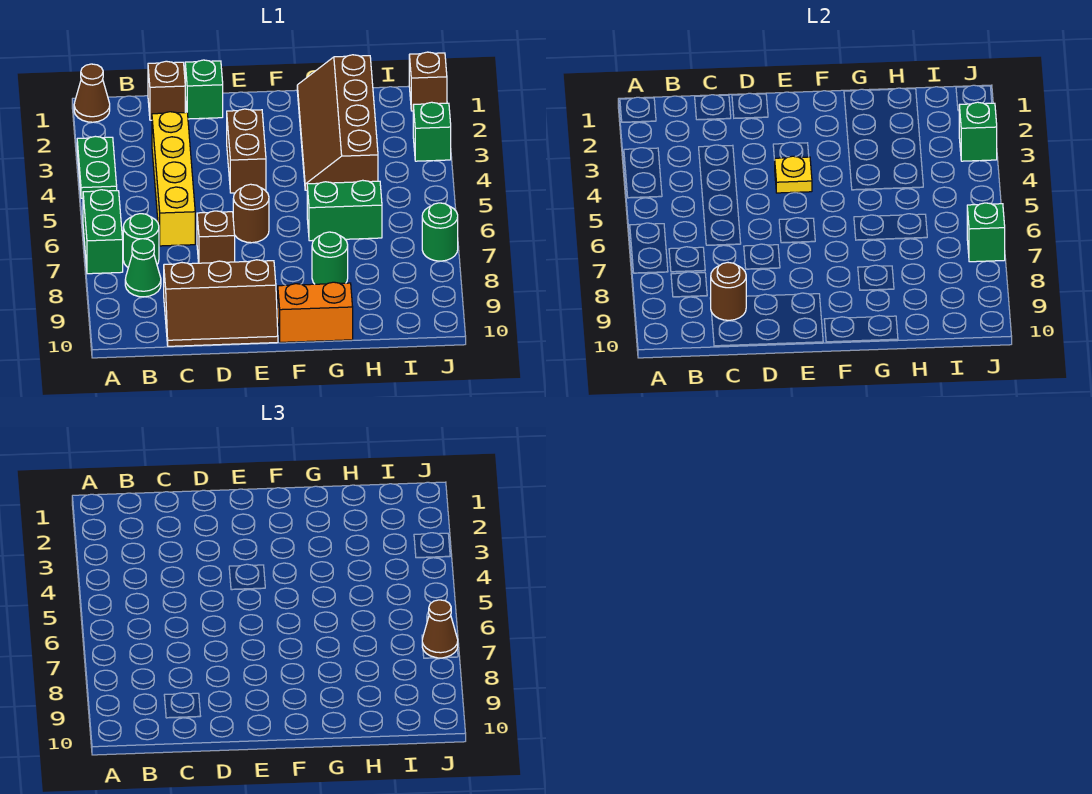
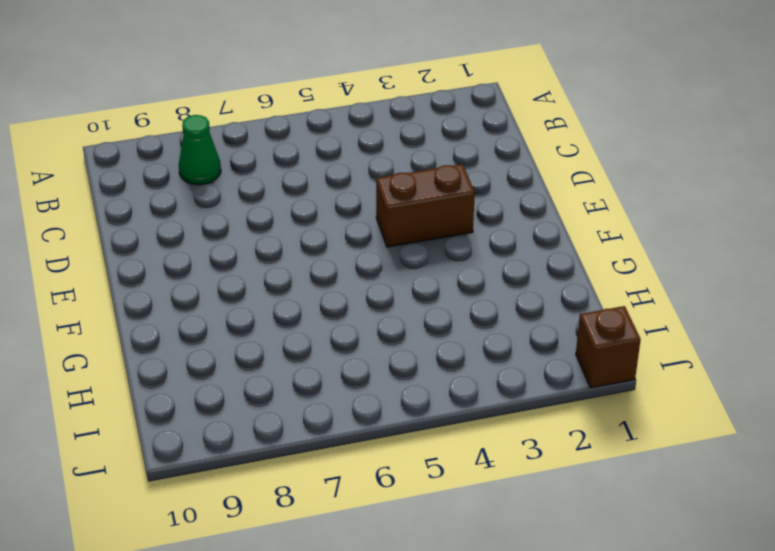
none -> brown 1x1 cone [74,64,110,122]
none -> green 1x2 plate [77,136,117,198]
none -> green 1x2 brick [83,190,123,274]

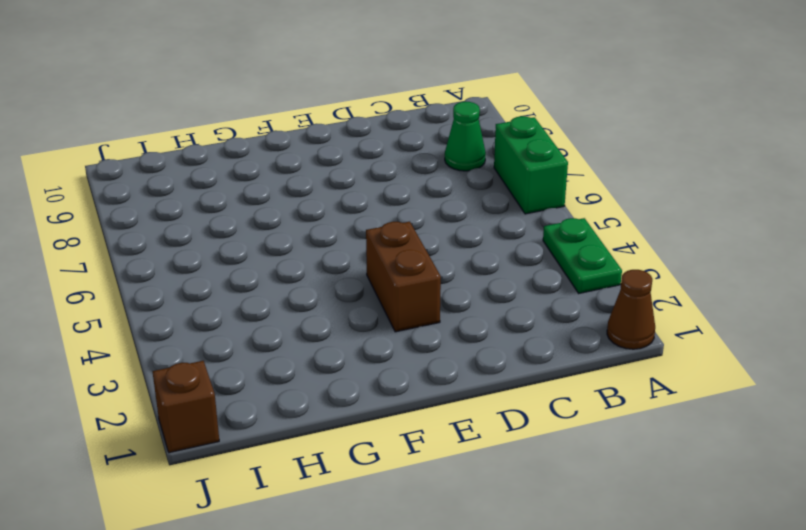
none -> green 1x1 round brick [123,214,159,267]
none -> brown 1x1 brick [148,61,185,120]
none -> yellow 1x4 brick [152,112,195,246]

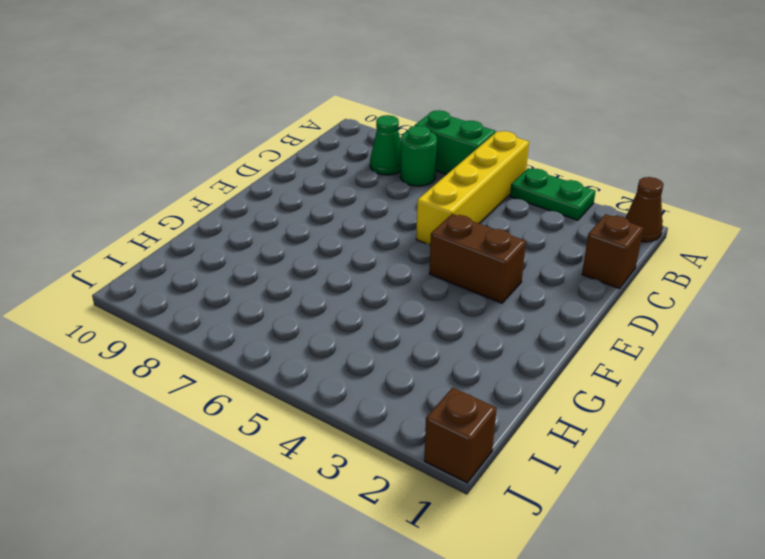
yellow 1x4 brick [416,131,529,245] -> yellow 1x4 brick turned to [152,112,195,246]
none -> brown 2x3 slope [164,260,278,346]
none -> green 1x1 brick [185,60,223,119]
none -> brown 1x1 brick [197,211,235,263]

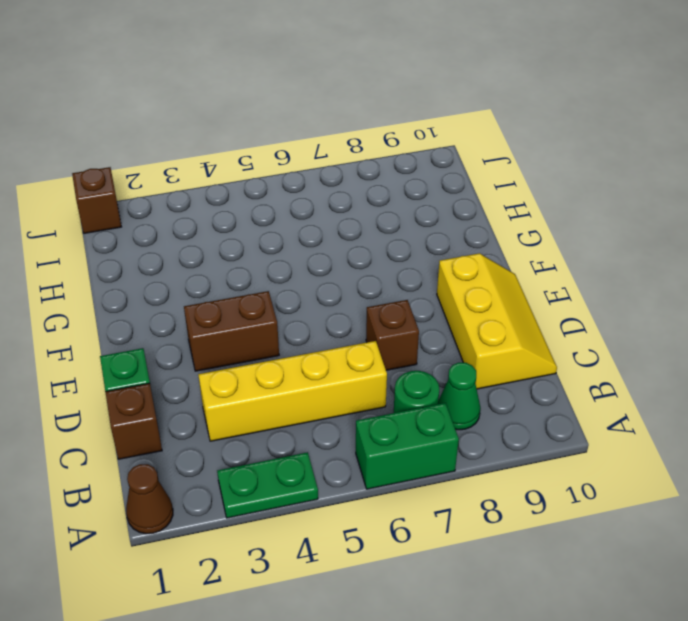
yellow 2x3 slope [437,253,557,389] -> brown 2x3 slope [164,260,278,346]
none -> brown 1x1 round brick [233,184,269,243]
none -> orange 1x2 brick [278,282,353,342]
none -> brown 2x4 slope [297,55,378,190]

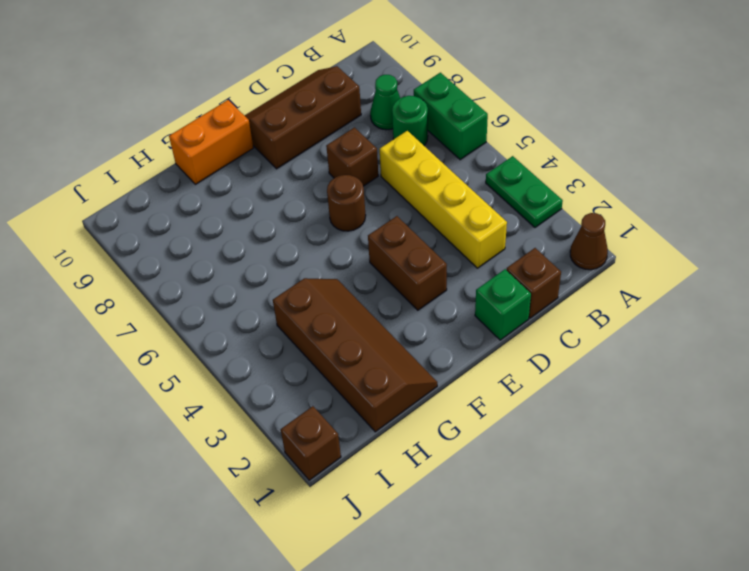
none -> green 1x2 brick [307,180,382,241]
none -> green 1x1 round brick [312,232,348,284]
none -> green 1x1 brick [413,102,451,161]

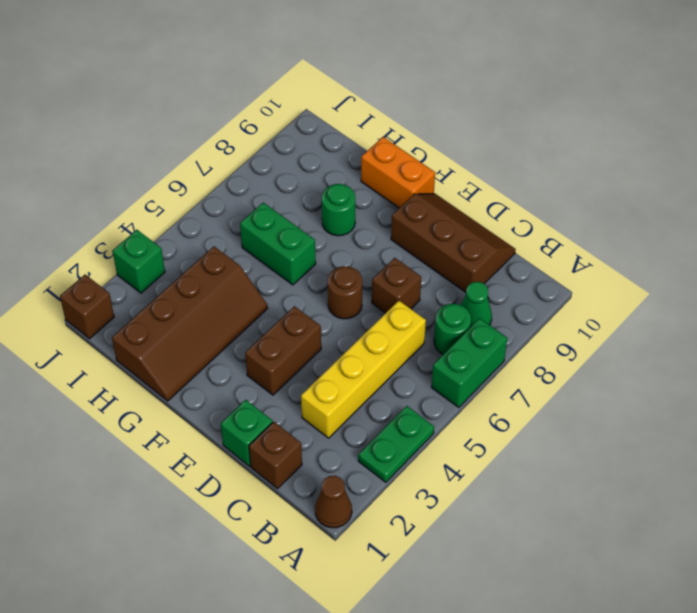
none -> green 1x1 round brick [422,203,458,261]
none -> brown 1x1 round brick [711,263,746,320]
none -> yellow 1x1 plate [775,156,812,193]

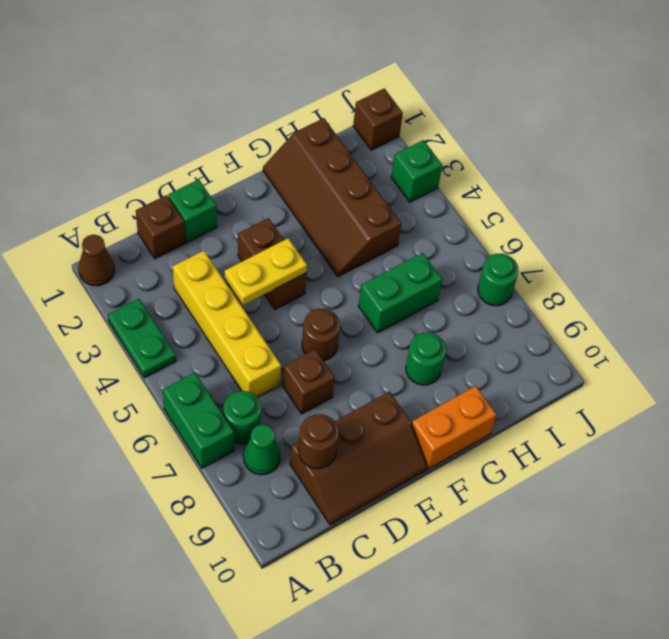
yellow 1x2 plate [225,238,307,305] -> yellow 1x1 plate [775,156,812,193]
none -> green 1x1 brick [959,102,997,161]
none -> green 1x1 brick [967,203,1005,262]
none -> brown 1x1 cone [422,600,458,658]

